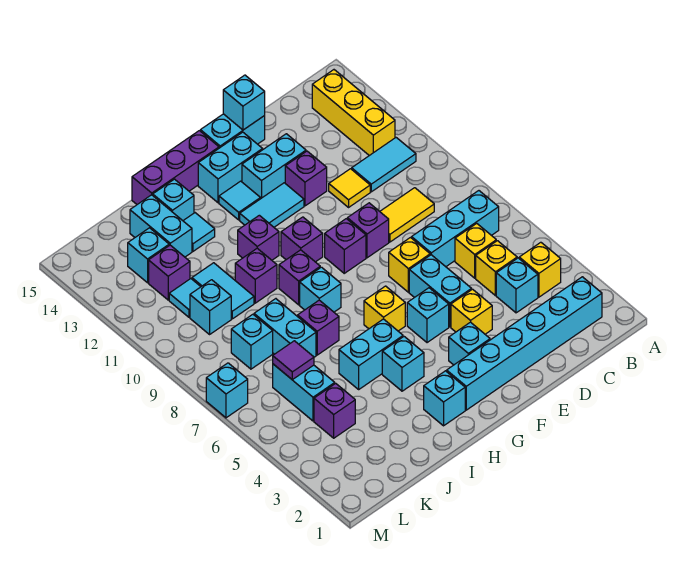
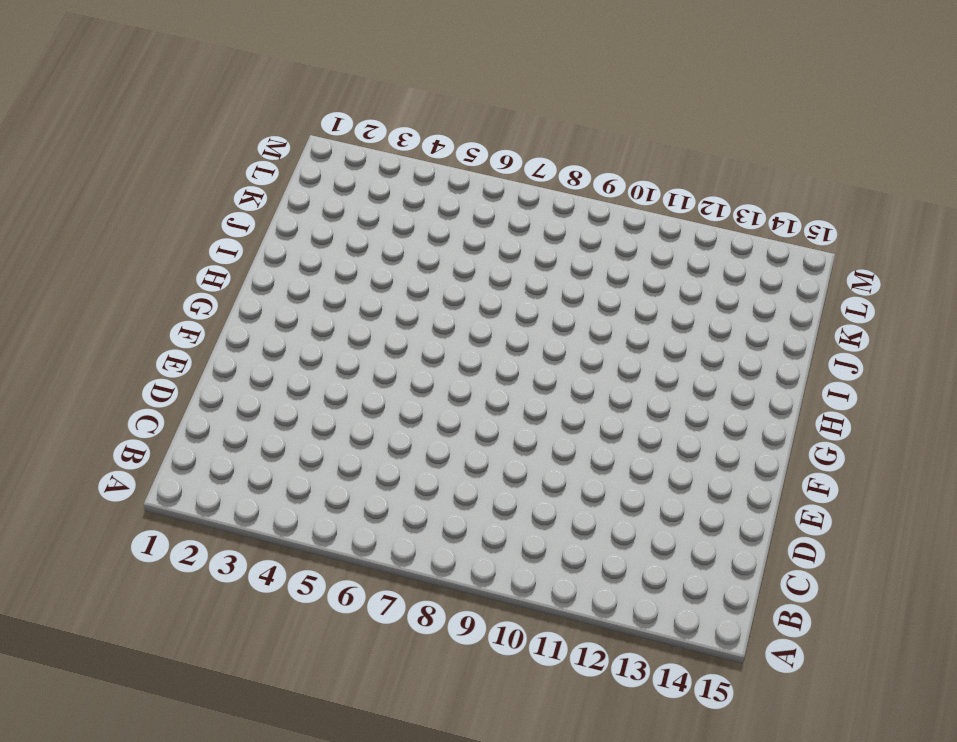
none -> cyan 1x6 brick [447,277,602,410]
none -> yellow 1x1 brick [519,242,561,297]
none -> cyan 1x3 brick [412,191,499,267]
none -> cyan 1x2 tile [352,138,416,192]

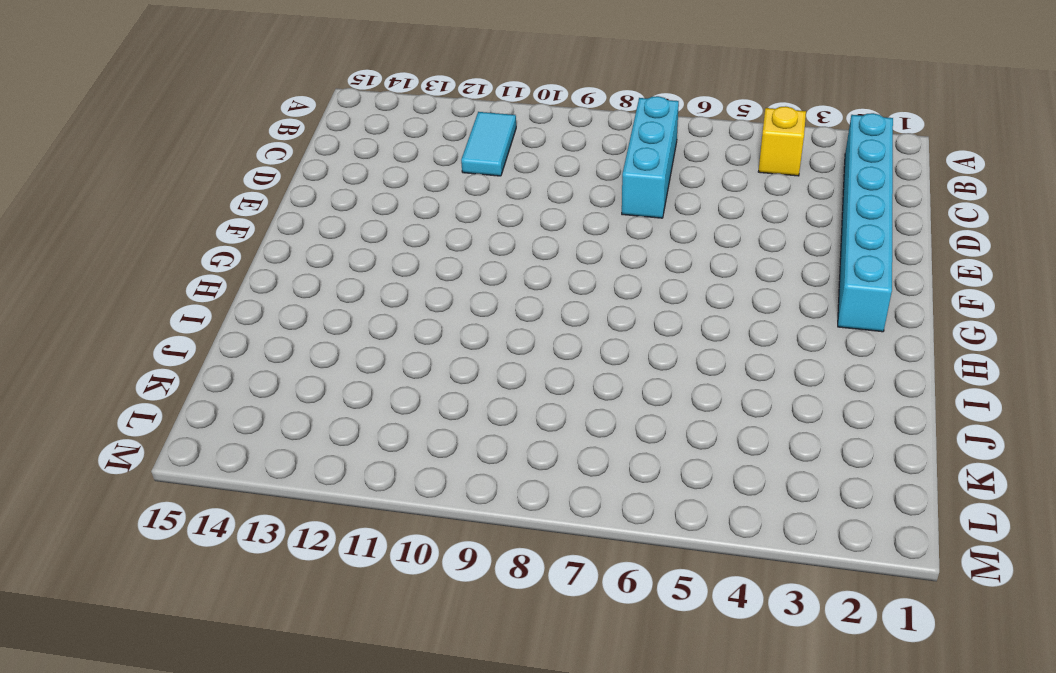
none -> yellow 1x3 brick [312,70,395,156]
none -> cyan 1x1 brick [496,258,538,313]
none -> yellow 1x1 brick [476,241,517,296]
none -> yellow 1x1 brick [455,223,496,278]

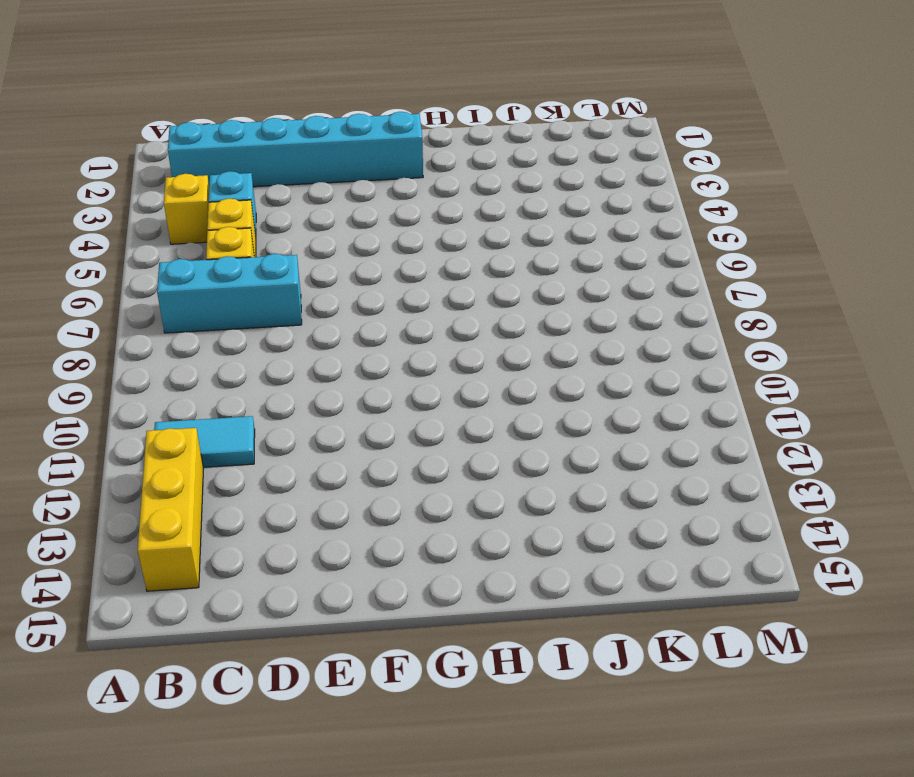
none -> yellow 1x2 tile [380,188,434,242]
none -> yellow 1x1 tile [329,169,370,207]
none -> yellow 1x1 brick [451,289,492,334]
none -> cyan 1x2 brick [409,255,472,327]

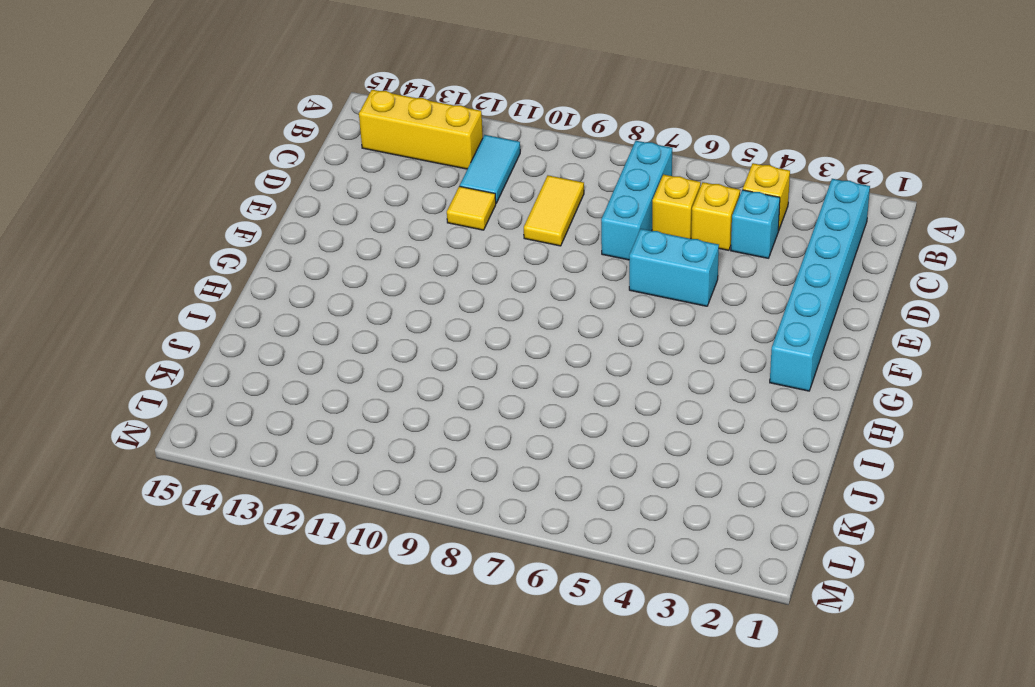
none -> yellow 1x1 brick [451,289,492,334]
none -> yellow 1x1 brick [389,238,430,292]
none -> purple 1x1 brick [347,203,389,258]
none -> purple 1x1 brick [285,151,327,206]

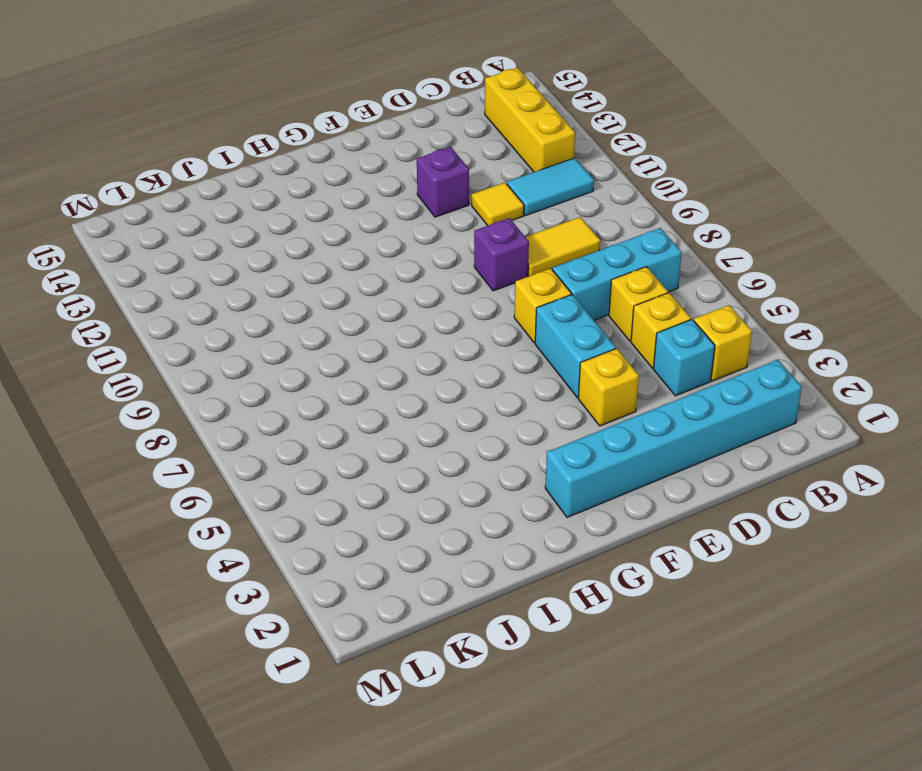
none -> cyan 1x2 brick [242,134,306,199]
none -> cyan 1x2 brick [200,114,265,148]
none -> cyan 1x1 brick [449,322,490,365]
none -> cyan 1x1 brick [407,288,449,343]

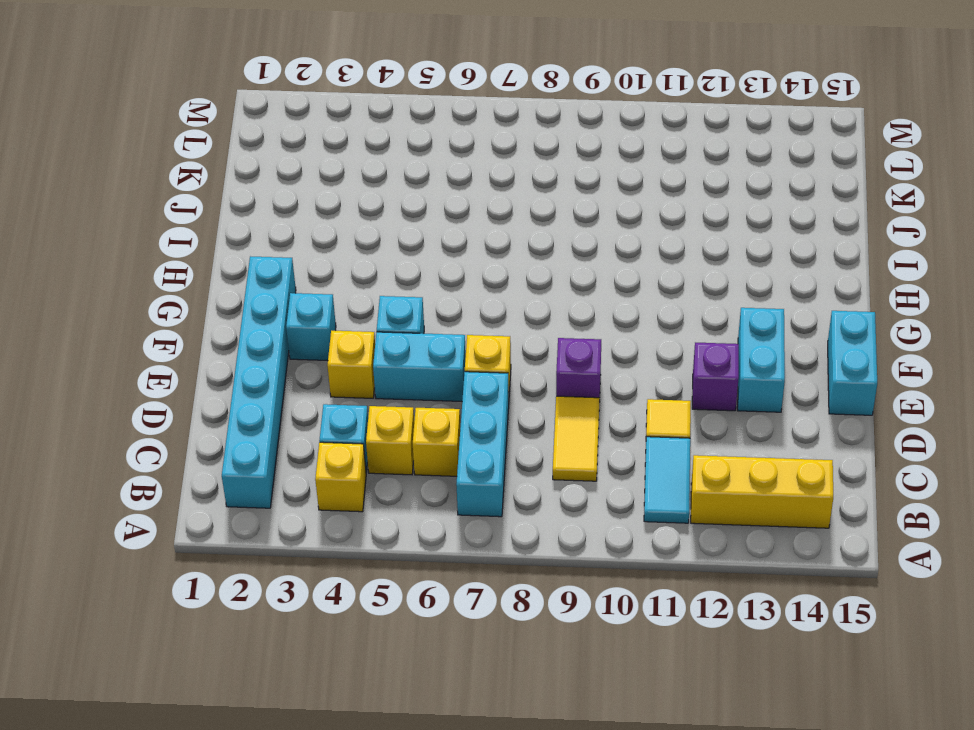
none -> purple 1x1 brick [325,219,366,273]
none -> cyan 1x2 tile [240,183,304,227]
none -> cyan 1x2 brick [198,132,263,203]
none -> yellow 1x1 brick [364,286,405,331]

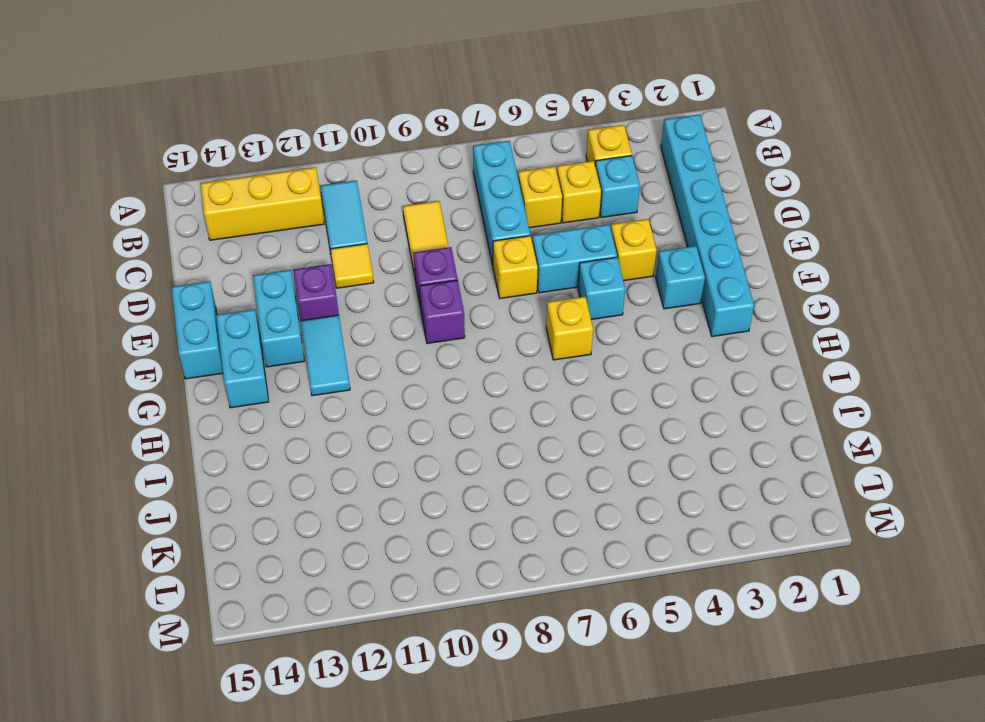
none -> purple 1x1 brick [281,217,323,262]
none -> cyan 1x1 tile [219,181,260,220]
none -> purple 1x3 brick [132,131,219,204]
none -> cyan 1x1 brick [424,371,465,426]

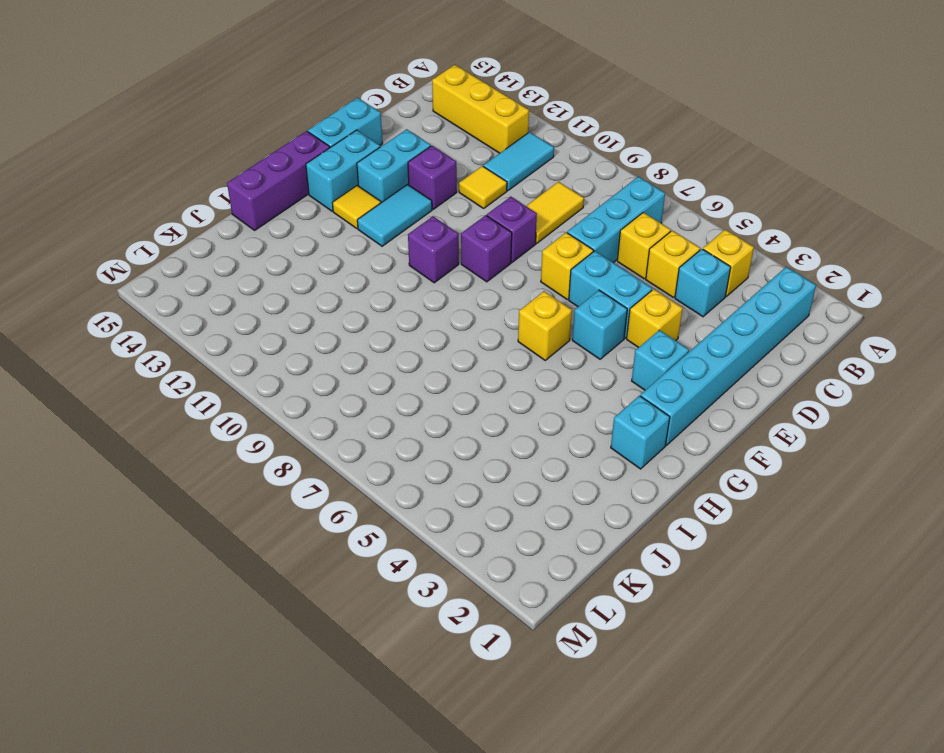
yellow 1x1 tile [333,185,381,229] -> cyan 1x1 tile [219,181,260,220]
none -> cyan 1x1 brick [382,337,424,391]
none -> cyan 1x2 brick [339,319,403,389]
none -> cyan 1x1 brick [300,267,341,312]
none -> purple 1x1 brick [279,250,320,305]

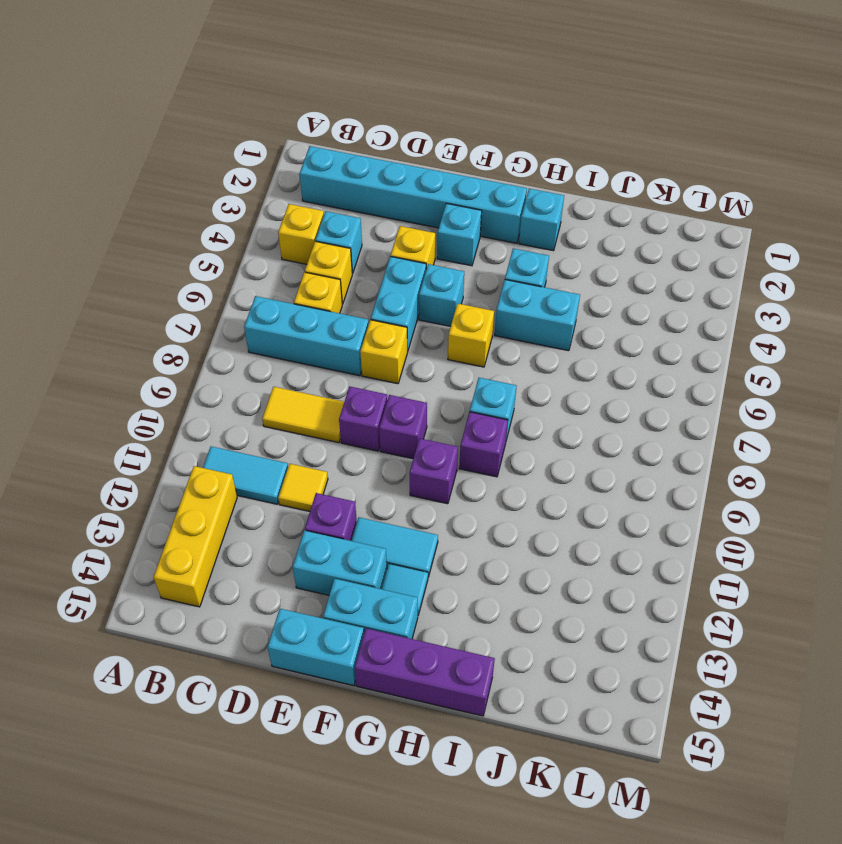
none -> purple 1x1 brick [238,215,279,260]
none -> purple 1x1 brick [298,300,339,355]
none -> purple 1x1 brick [235,248,277,303]
none -> cyan 1x1 tile [183,213,215,251]

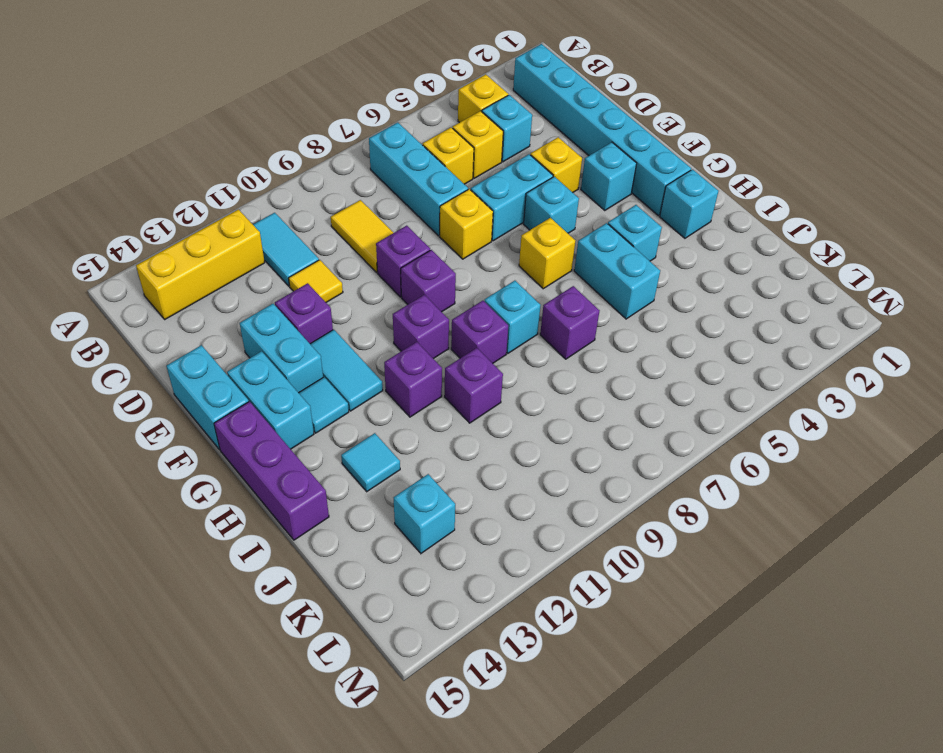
none -> cyan 1x1 brick [153,179,194,221]
none -> cyan 1x2 brick [254,299,316,357]
none -> cyan 1x2 tile [192,263,254,319]
none -> cyan 1x2 brick [130,195,192,257]

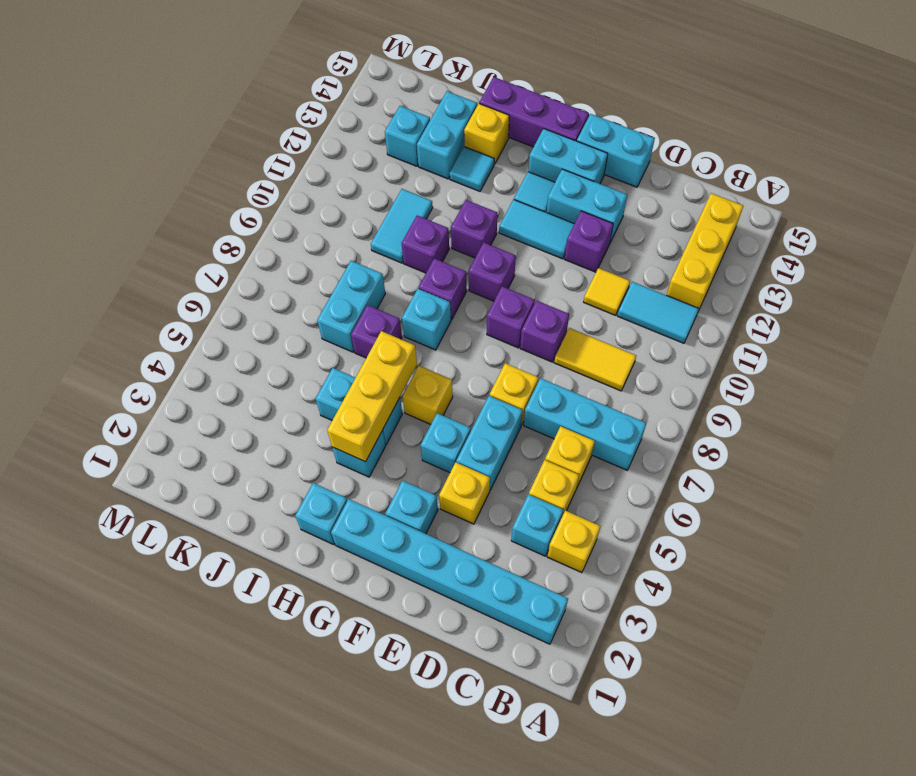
yellow 1x3 brick [327,331,417,462] -> none
yellow 1x1 brick [464,104,509,164] -> cyan 1x1 brick [153,179,194,221]
none -> purple 1x1 brick [314,383,355,438]
none -> cyan 1x2 brick [273,364,335,421]
none -> cyan 1x1 brick [231,314,273,369]
none -> cyan 1x1 brick [190,280,231,334]

